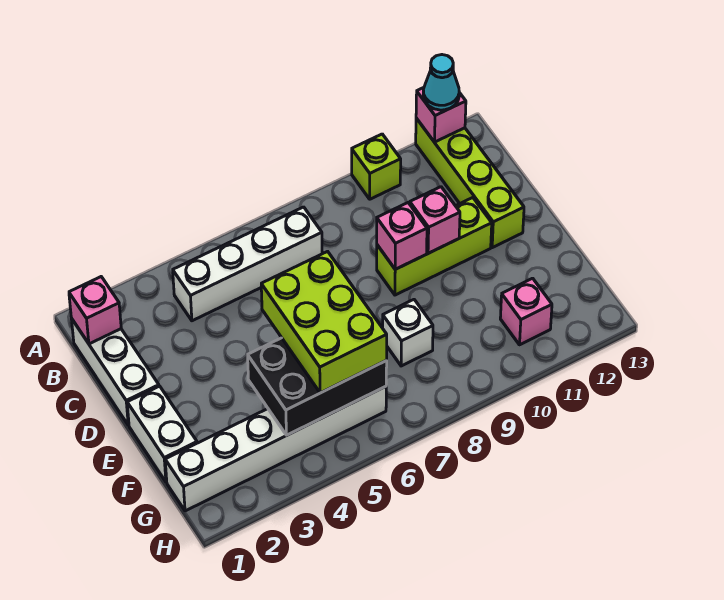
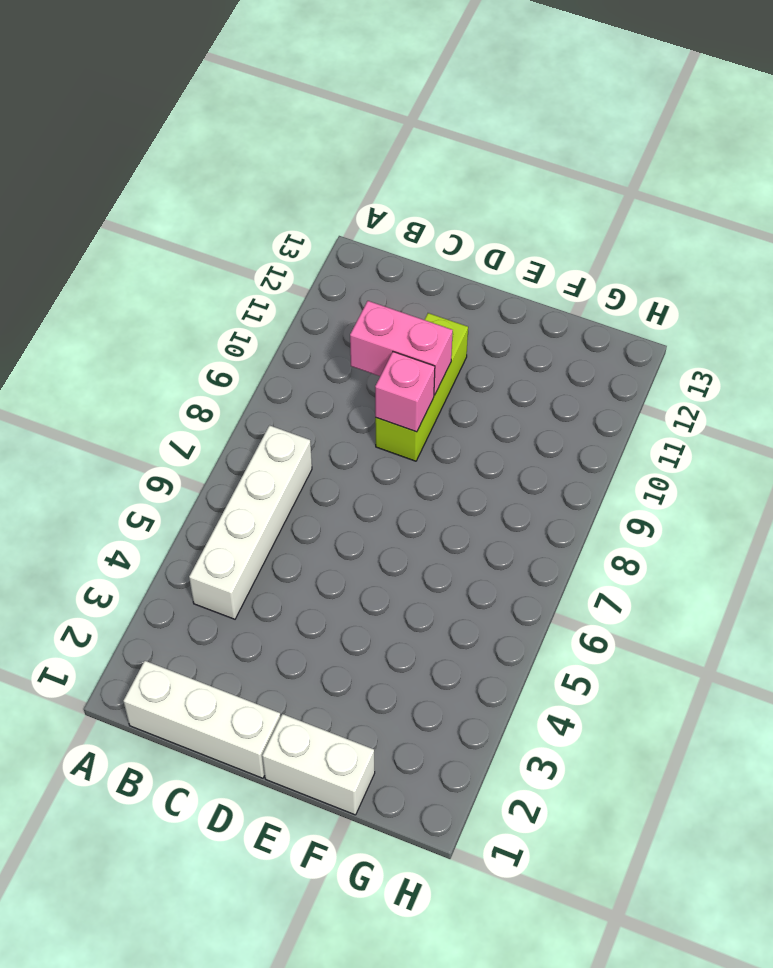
pink 1x2 brick [350,301,453,395] -> pink 1x1 brick [410,187,460,253]
none -> lime 1x1 brick [352,134,401,199]
none -> lime 1x4 brick [416,118,524,248]
none -> white 1x1 brick [383,300,433,366]

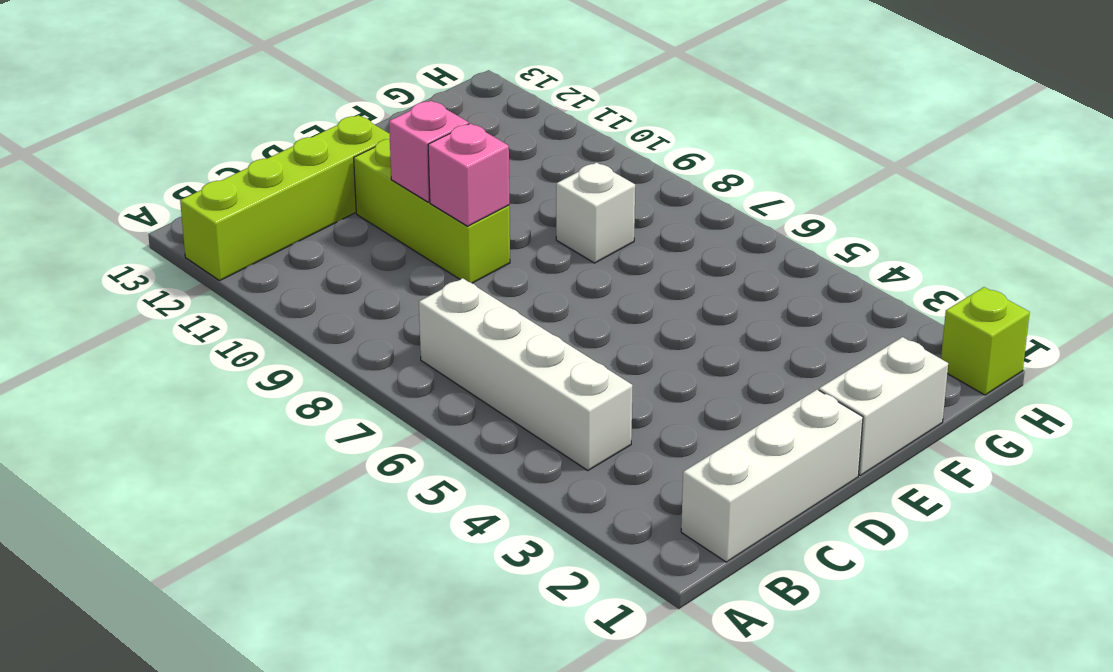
lime 1x1 brick [941,287,1030,395] -> lime 1x1 brick moved to [352,134,401,199]
none -> white 1x6 brick [165,387,386,511]
none -> pink 1x1 brick [500,278,552,345]
none -> pink 1x1 brick [416,88,466,142]

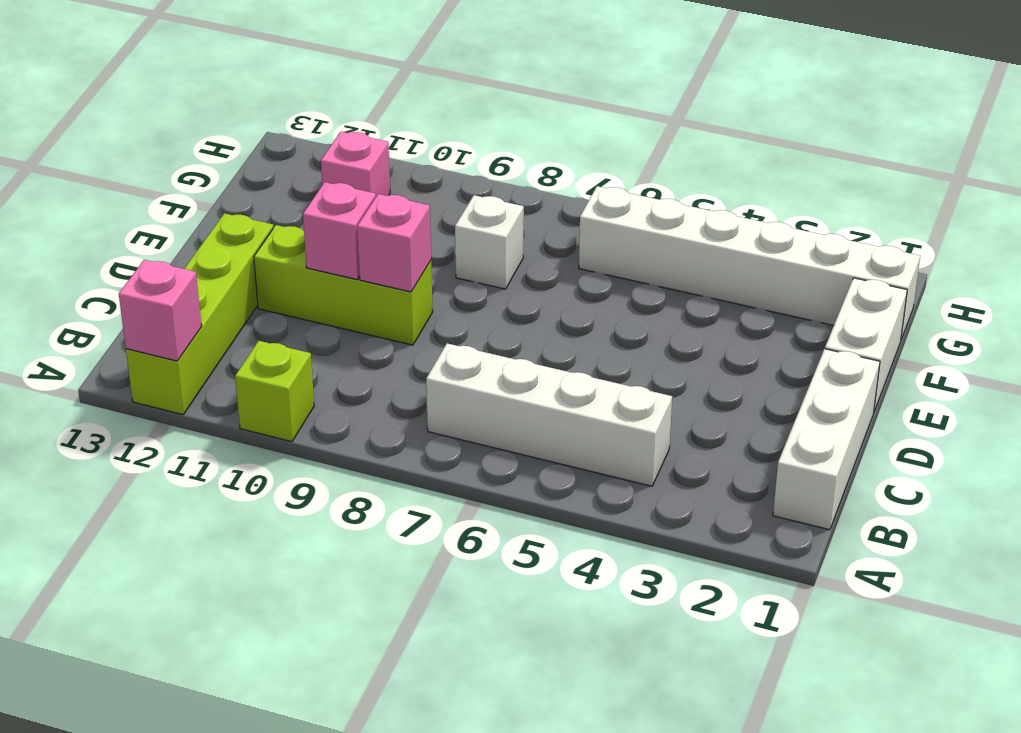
none -> pink 1x1 brick [69,277,121,344]
none -> black 2x3 brick [248,338,387,435]
none -> cyan 1x1 cone [423,55,459,110]

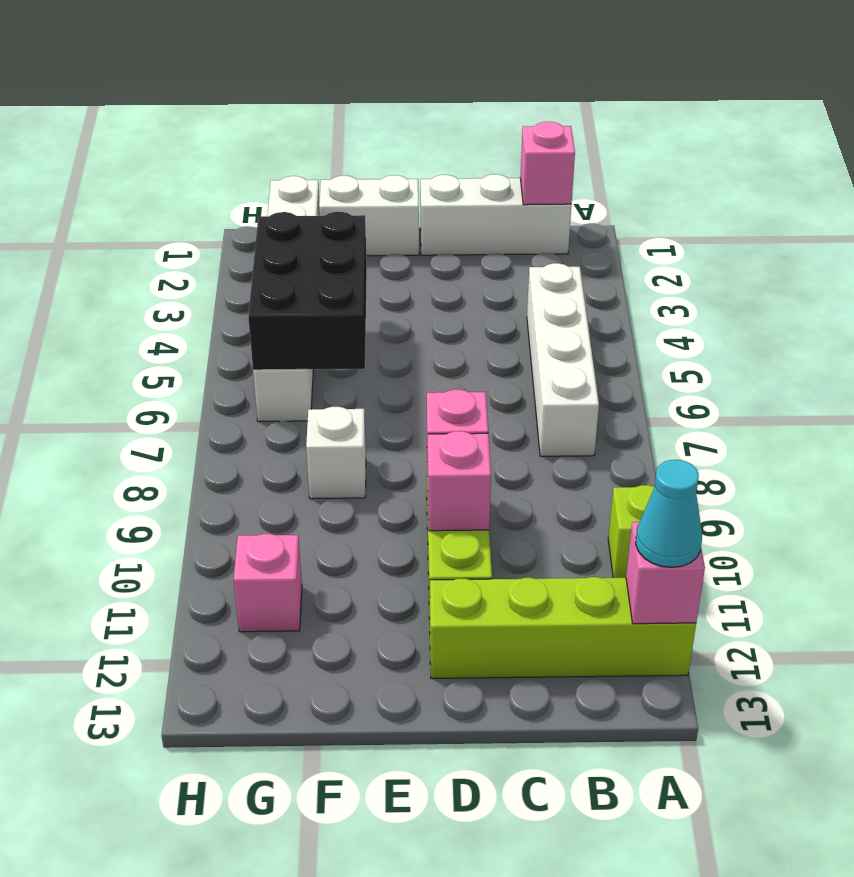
none -> lime 2x3 brick [261,251,387,393]

